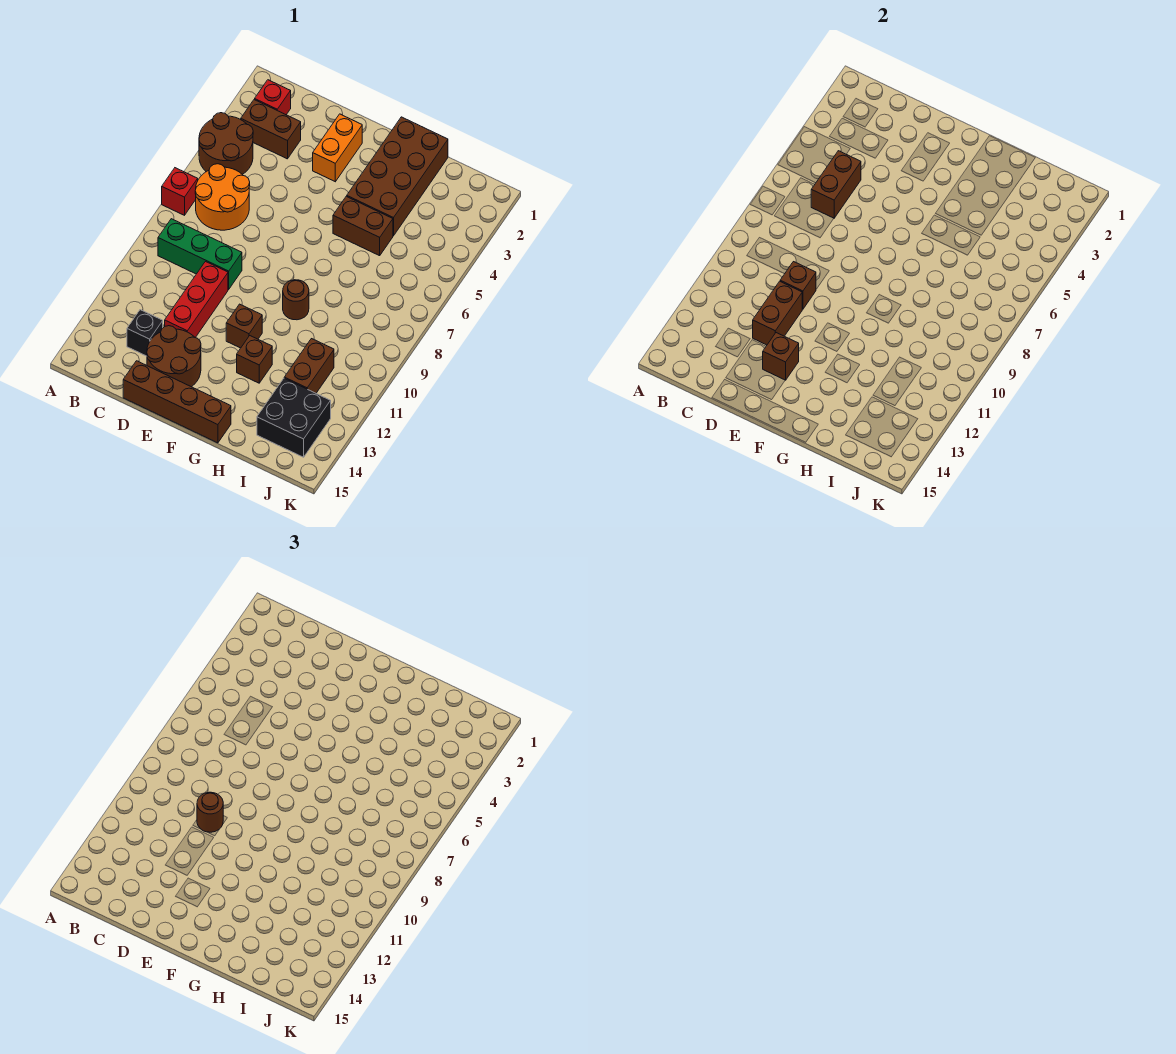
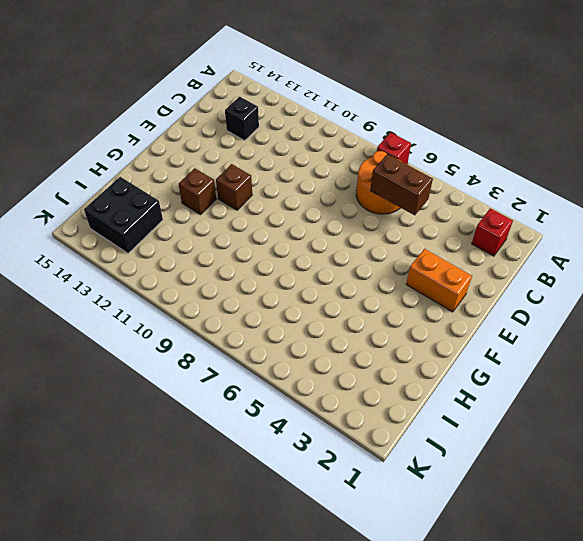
none -> brown 2x2 round brick [199,113,253,174]
none -> brown 1x2 brick [241,100,301,159]
none -> green 1x3 brick [158,219,242,289]

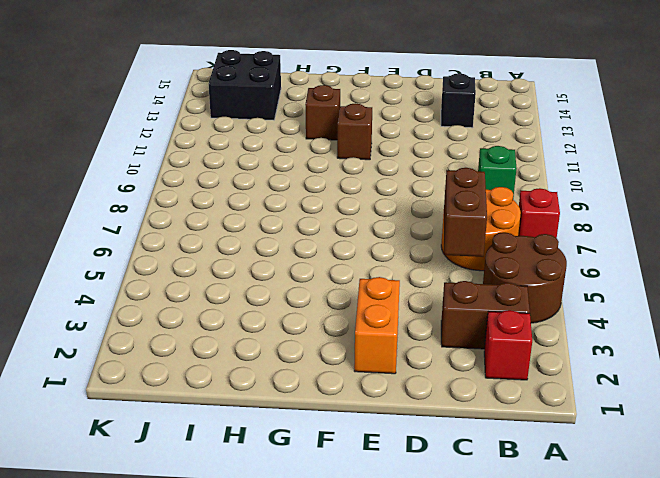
green 1x1 brick [478,146,517,197] -> green 1x3 brick [158,219,242,289]
none -> red 1x3 brick [165,262,228,338]
none -> brown 2x2 round brick [147,326,201,387]
none -> brown 1x4 brick [123,361,231,443]

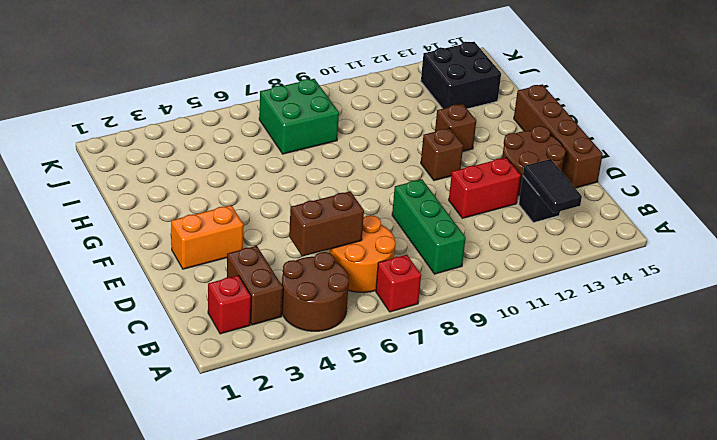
black 1x2 tile [523,159,582,213] -> none
red 1x2 brick [449,158,521,218] -> red 1x3 brick [165,262,228,338]
green 2x2 brick [259,79,339,154] -> none
none -> brown 2x4 brick [347,117,448,236]
none -> brown 1x2 brick [333,196,393,256]
none -> brown 1x1 round brick [283,280,309,320]

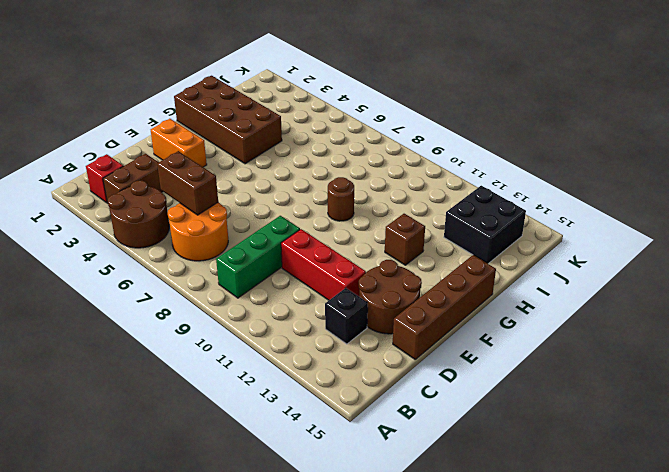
none -> red 1x1 brick [162,168,198,215]
none -> brown 1x1 brick [226,304,262,348]
none -> brown 1x2 brick [333,196,393,256]

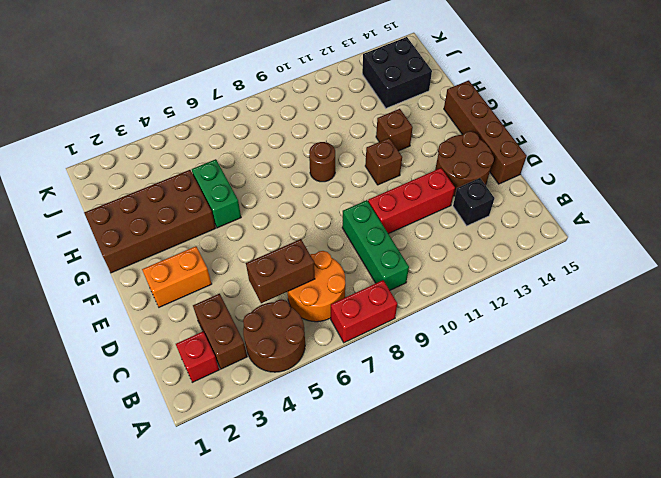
red 1x2 brick [331,280,397,343] -> red 1x1 brick [162,168,198,215]
green 1x2 brick [192,159,241,228] -> brown 1x2 brick [333,196,393,256]
none -> brown 1x2 brick [284,339,334,393]
none -> brown 1x1 brick [780,262,816,309]
none -> brown 1x2 brick [753,281,802,345]

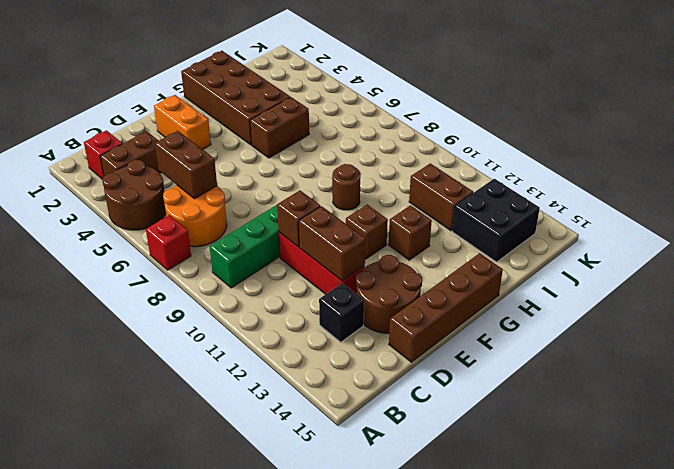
none -> brown 1x1 brick [763,333,799,380]
none -> brown 1x1 round brick [197,792,223,832]

